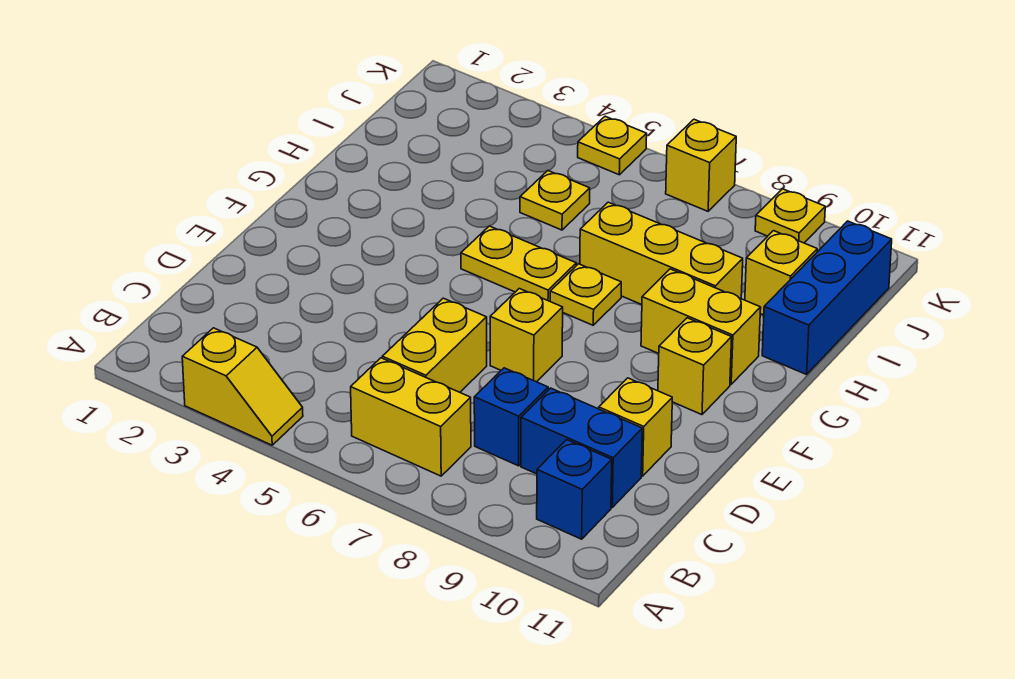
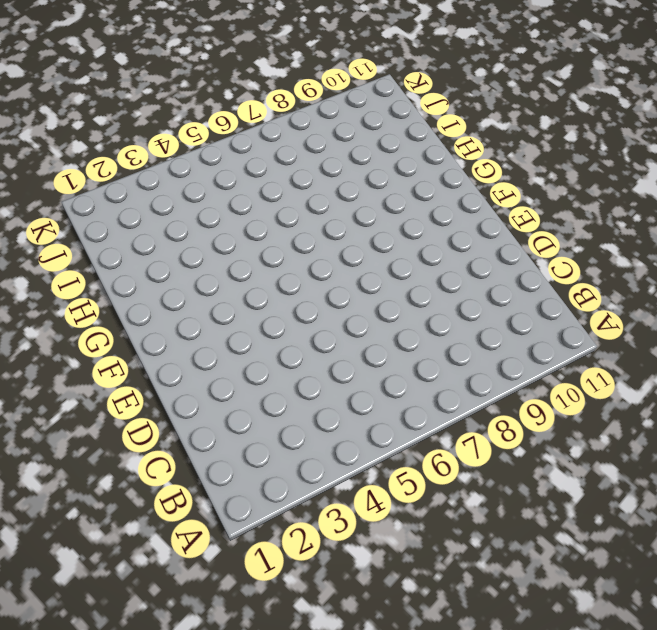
none -> yellow 1x2 slope [182,328,303,445]
none -> yellow 1x2 brick [351,358,471,476]
none -> blue 1x1 brick [537,440,612,539]

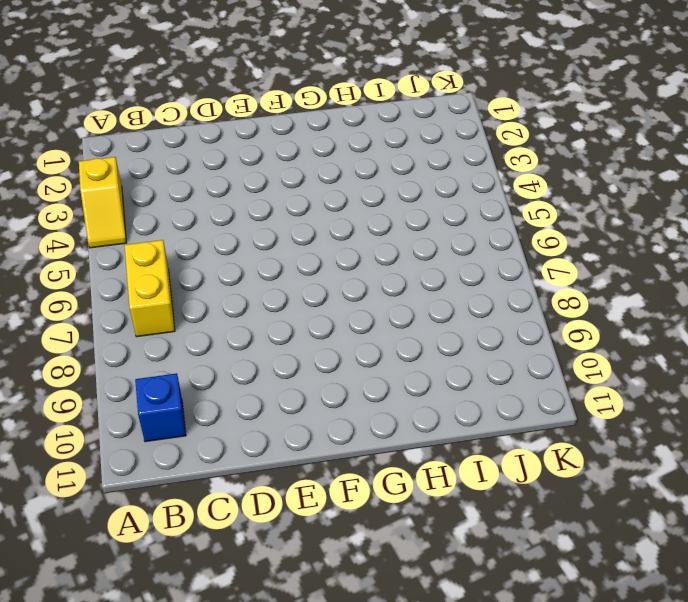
none -> yellow 1x2 brick [382,298,487,392]
none -> blue 1x1 brick [474,368,548,466]
none -> blue 1x2 brick [521,388,642,507]

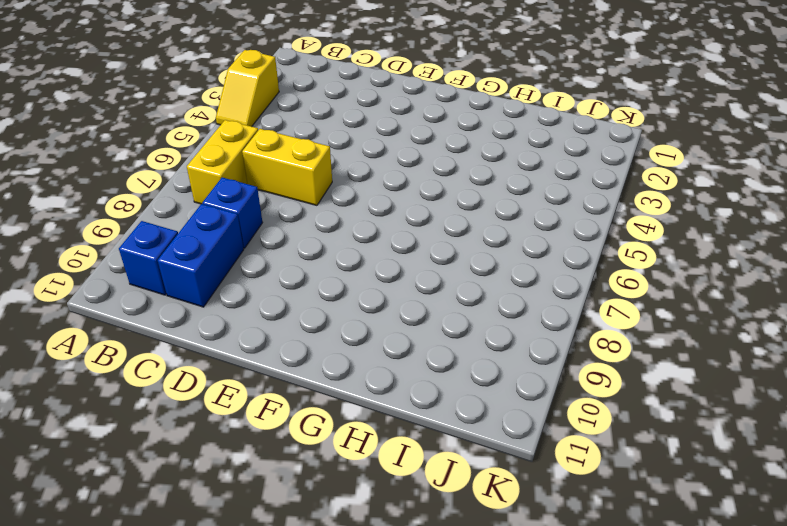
none -> yellow 1x1 brick [599,378,672,476]
none -> yellow 1x1 brick [490,289,563,382]
none -> yellow 1x1 brick [658,318,732,415]

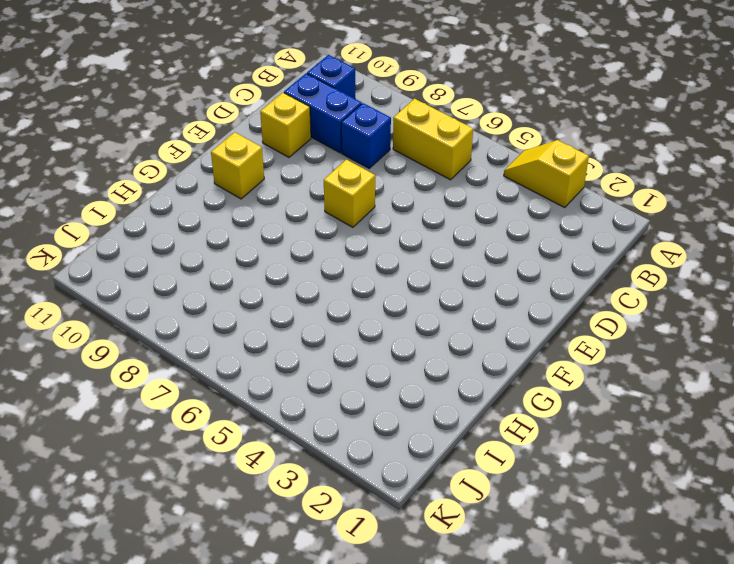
none -> yellow 1x2 brick [382,298,487,392]
none -> yellow 1x2 plate [461,226,576,301]
none -> yellow 1x1 plate [550,264,621,325]

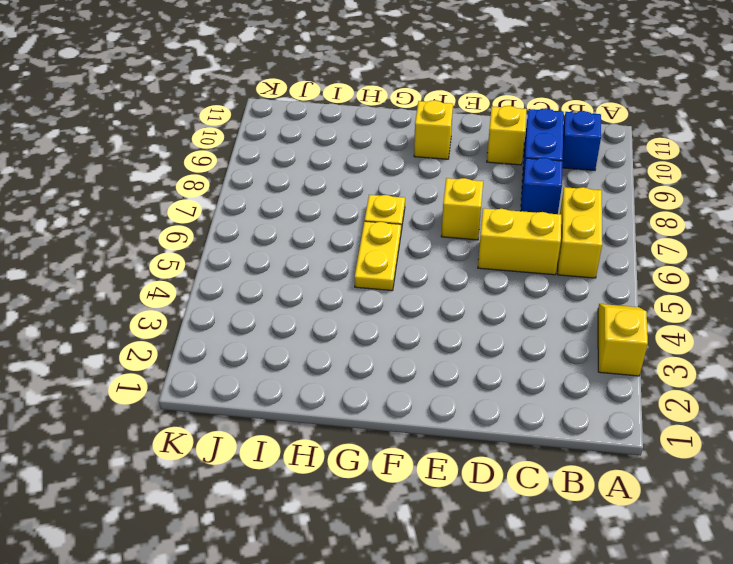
none -> yellow 1x2 brick [641,269,761,384]
none -> yellow 1x3 brick [580,202,743,305]
none -> blue 1x3 brick [762,221,892,375]

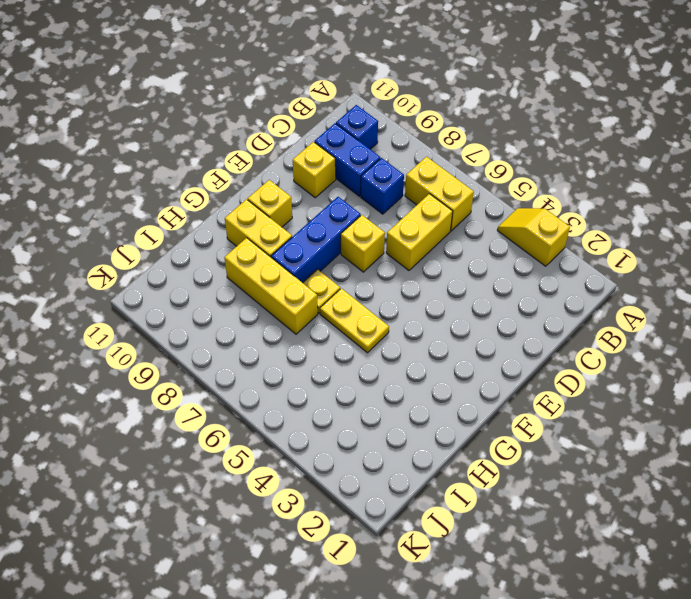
blue 1x3 brick [271,197,361,283] -> blue 1x3 brick moved to [762,221,892,375]
none -> yellow 1x1 plate [520,171,590,230]
none -> yellow 1x1 brick [745,231,817,315]
none -> yellow 1x1 plate [578,116,647,175]

